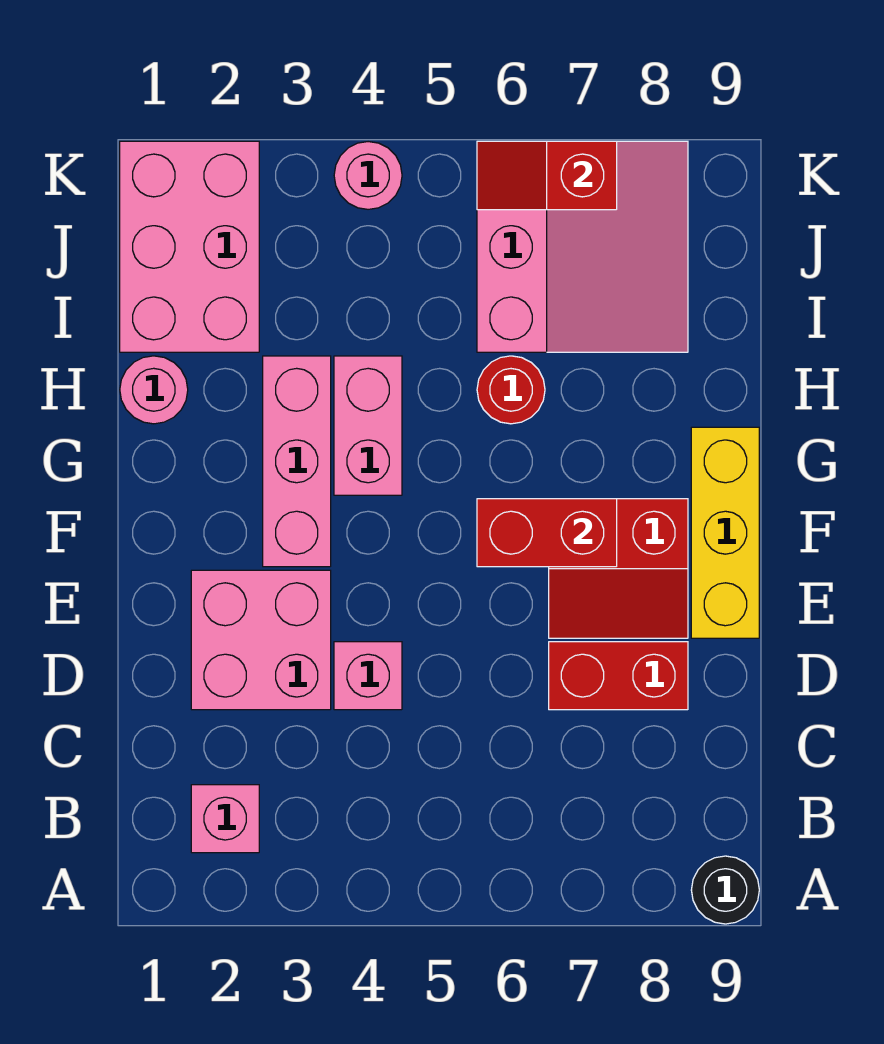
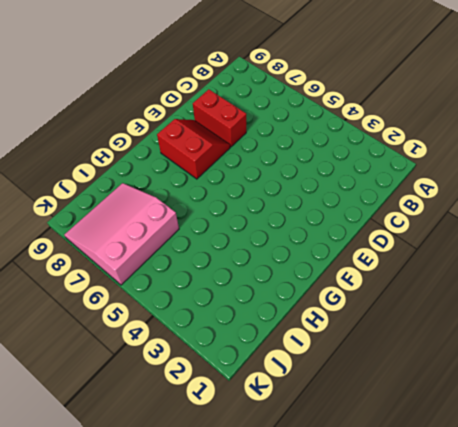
none -> black 1x1 round brick [691,856,759,924]
none -> pink 1x1 brick [191,785,259,853]
none -> pink 2x2 brick [191,570,331,710]

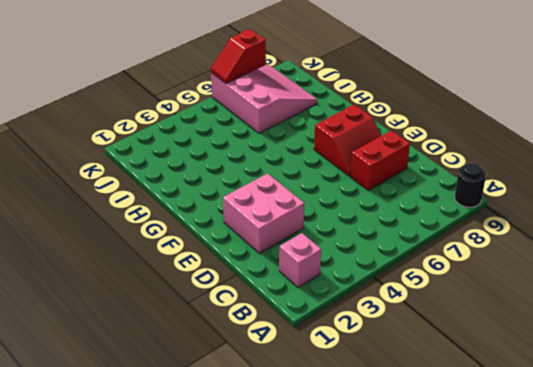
none -> pink 1x1 brick [334,642,402,710]
none -> yellow 1x3 brick [691,427,759,638]
none -> pink 1x3 brick [263,356,331,567]

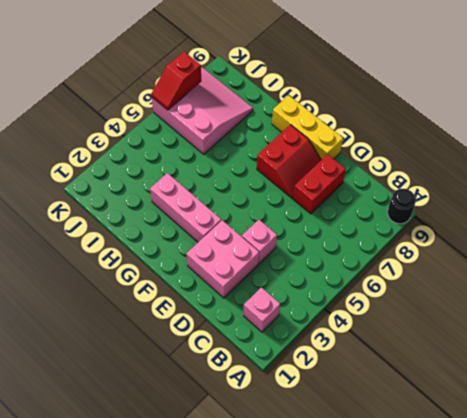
none -> pink 1x2 brick [334,356,402,495]
none -> pink 1x1 round brick [120,356,188,424]
none -> red 1x1 round brick [477,356,545,424]

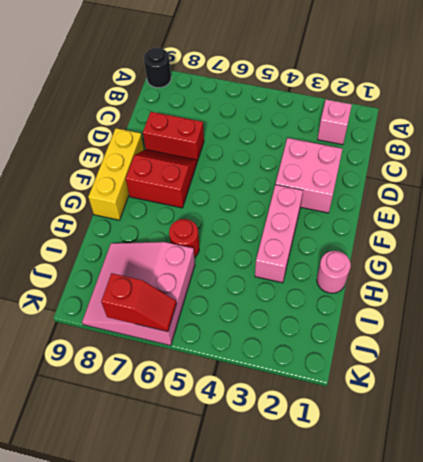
none -> pink 1x1 brick [334,642,402,710]
none -> pink 1x2 brick [334,356,402,495]
none -> pink 2x3 brick [120,141,259,352]

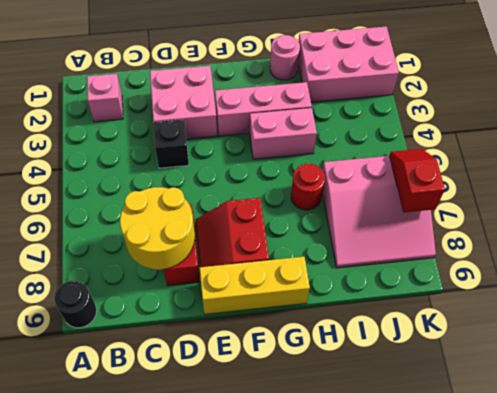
yellow 2x2 round brick [120,187,195,270] -> none
black 1x1 brick [153,119,189,168] -> pink 1x1 brick [334,642,402,710]
none -> pink 1x1 round brick [334,142,402,209]
none -> red 1x2 brick [477,499,617,567]

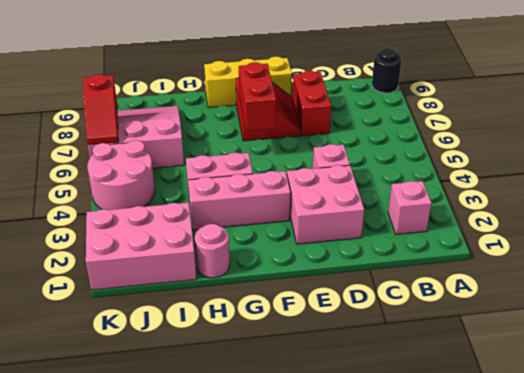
pink 2x2 round brick [87,140,155,210] -> pink 1x1 round brick [334,142,402,209]
none -> red 1x1 round brick [477,356,545,424]

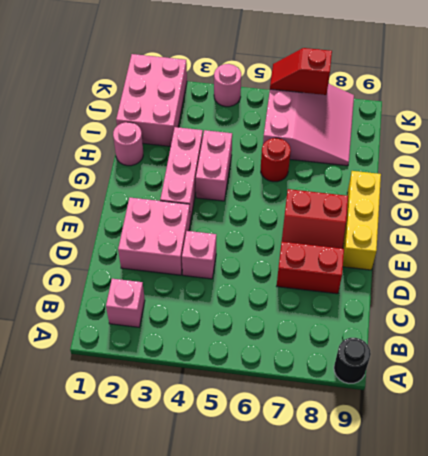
none -> red 1x2 brick [477,499,617,567]

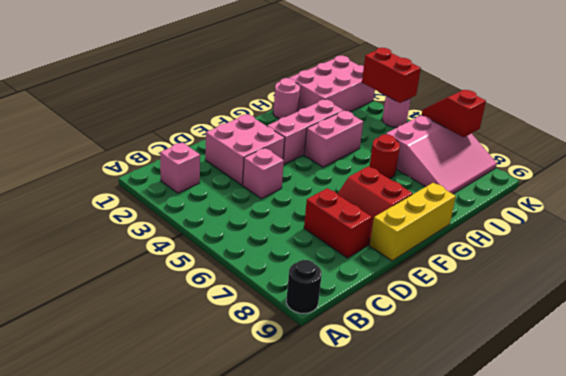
red 1x2 brick [362,48,421,103] -> red 1x2 brick moved to [477,499,617,567]

